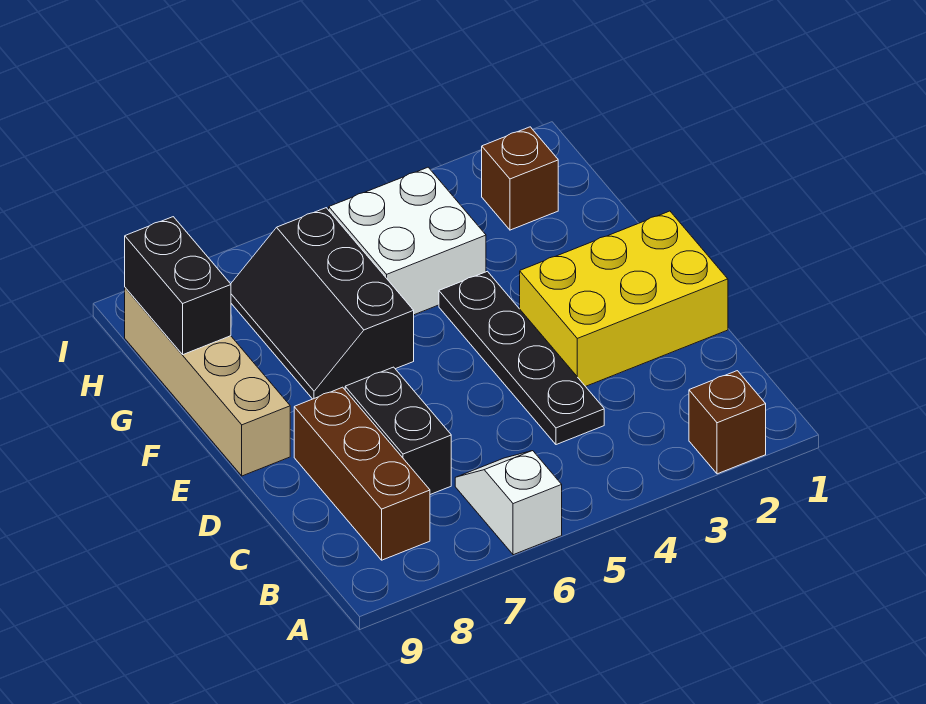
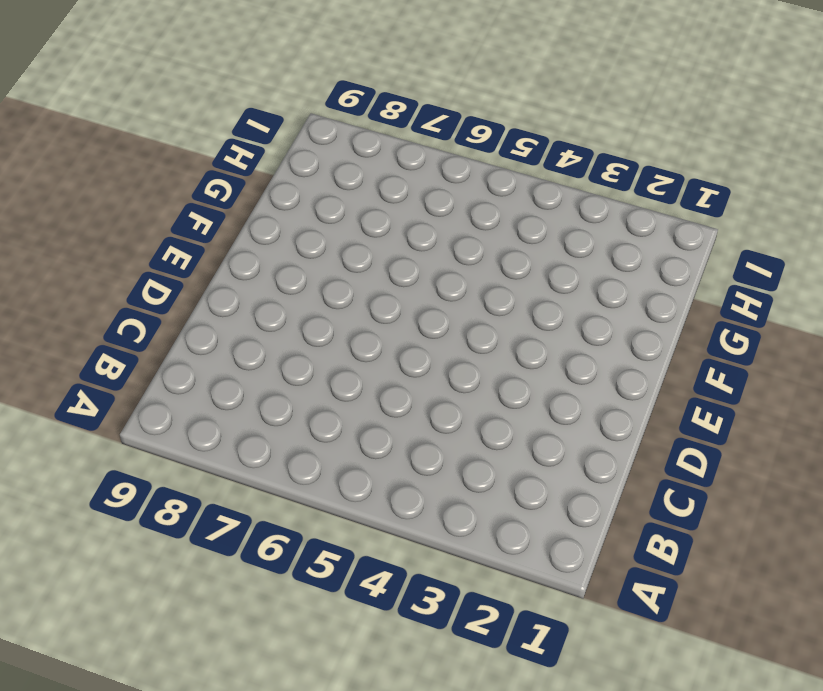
none -> brown 1x1 brick [689,371,766,474]
none -> white 1x2 slope [455,451,562,555]

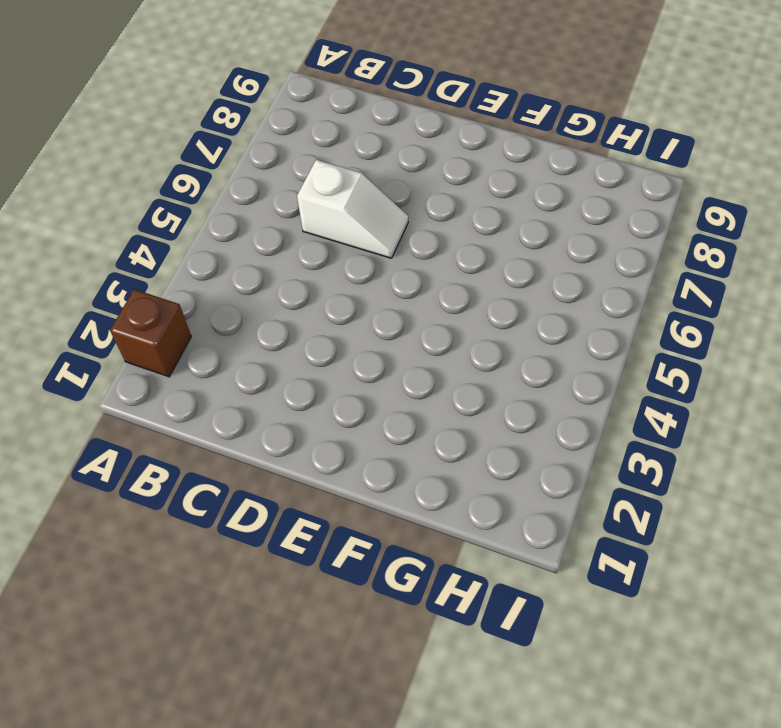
white 1x2 slope [297,160,408,258] -> white 1x2 slope moved to [455,451,562,555]
none -> brown 1x3 brick [294,387,430,560]
none -> black 1x4 plate [439,271,604,445]

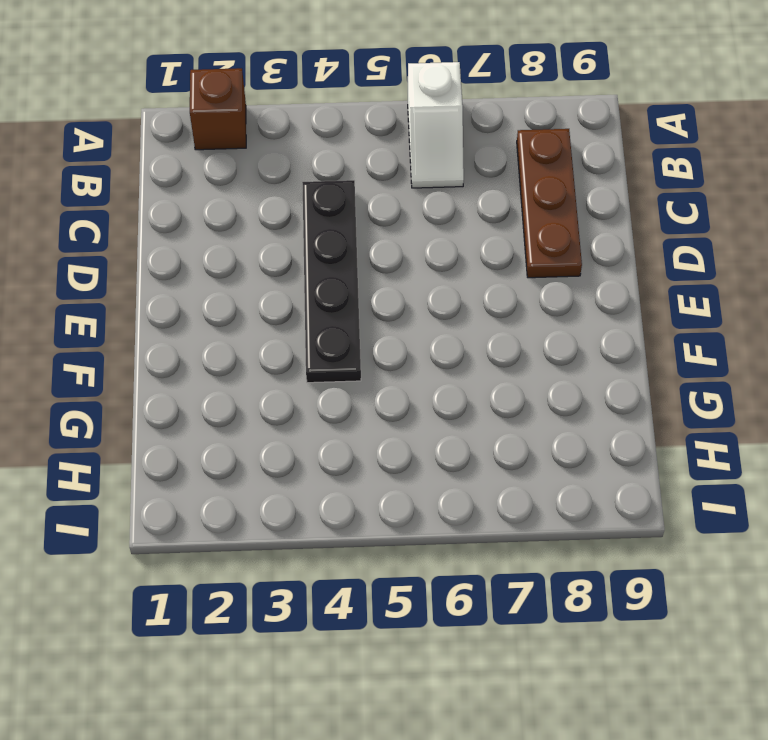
brown 1x3 plate [517,129,582,278] -> brown 1x3 brick [294,387,430,560]
none -> black 1x2 brick [345,367,451,495]
none -> yellow 2x3 brick [520,211,728,386]

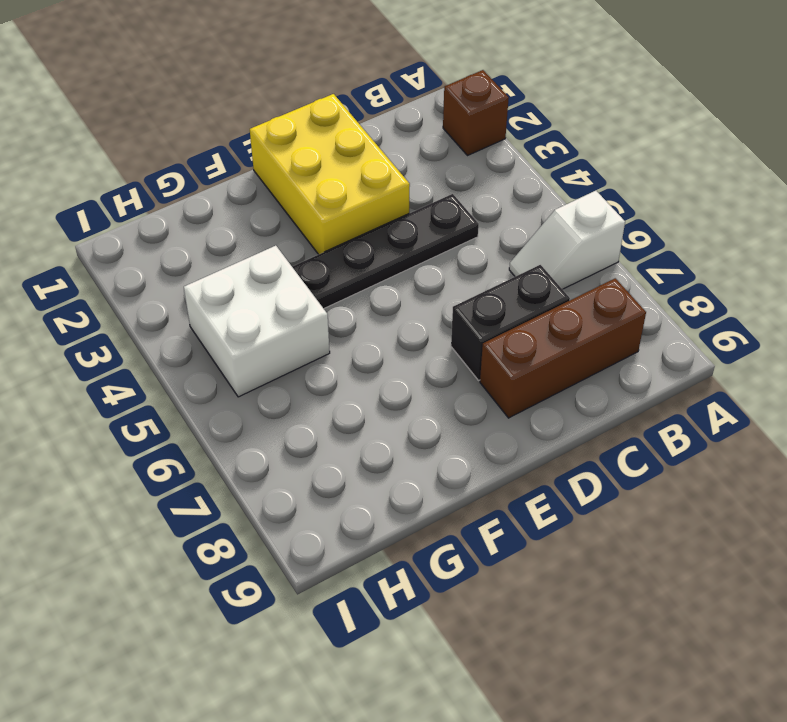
none -> tan 1x4 brick [125,288,290,476]
none -> black 2x3 slope [231,208,414,399]

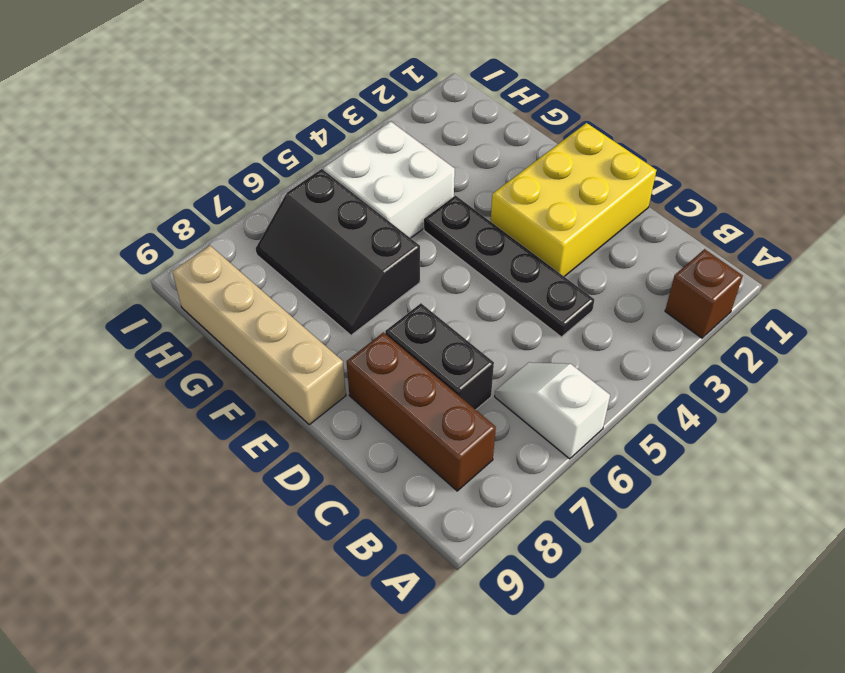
none -> brown 1x1 brick [482,127,558,230]
none -> black 1x2 brick [125,217,231,355]

